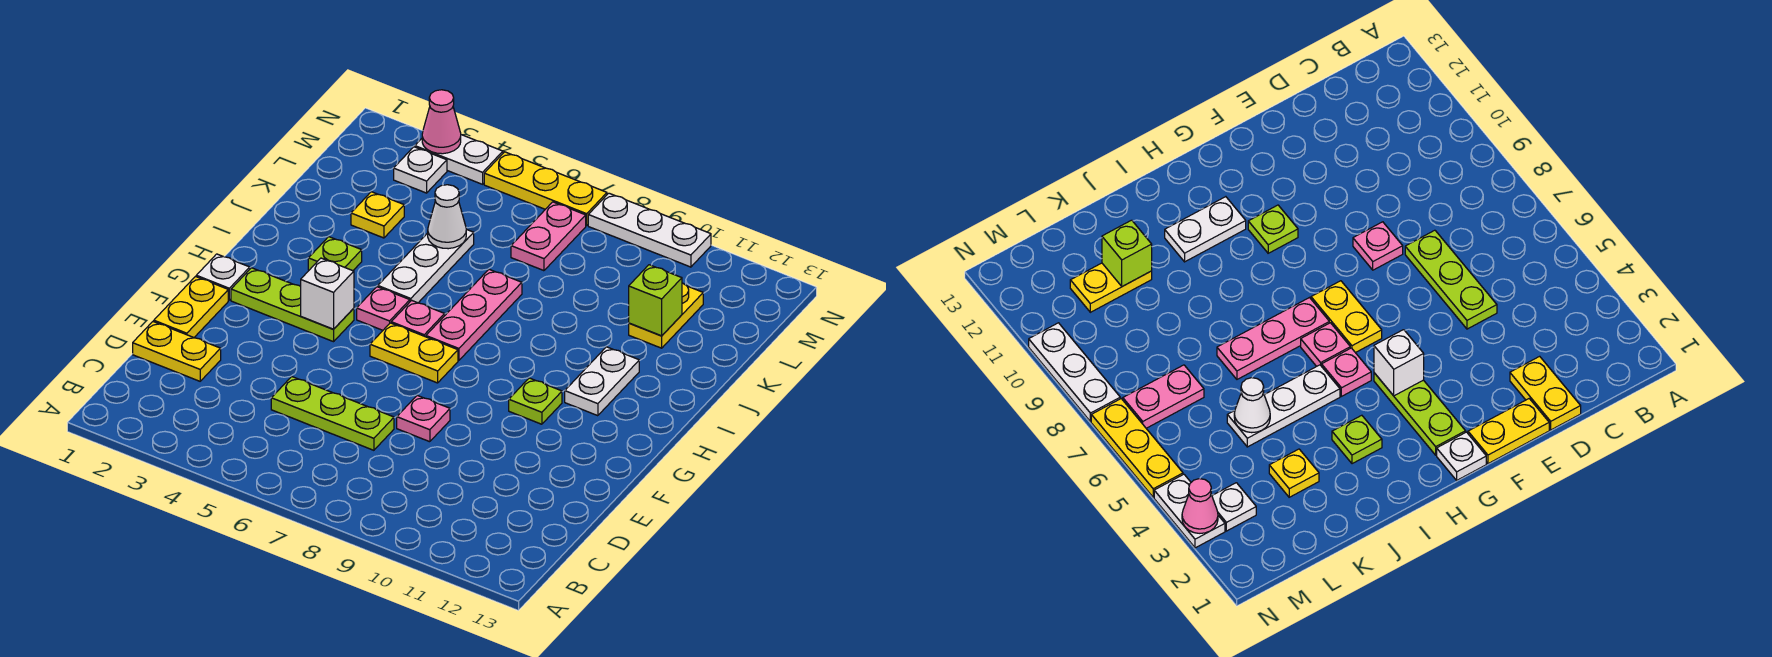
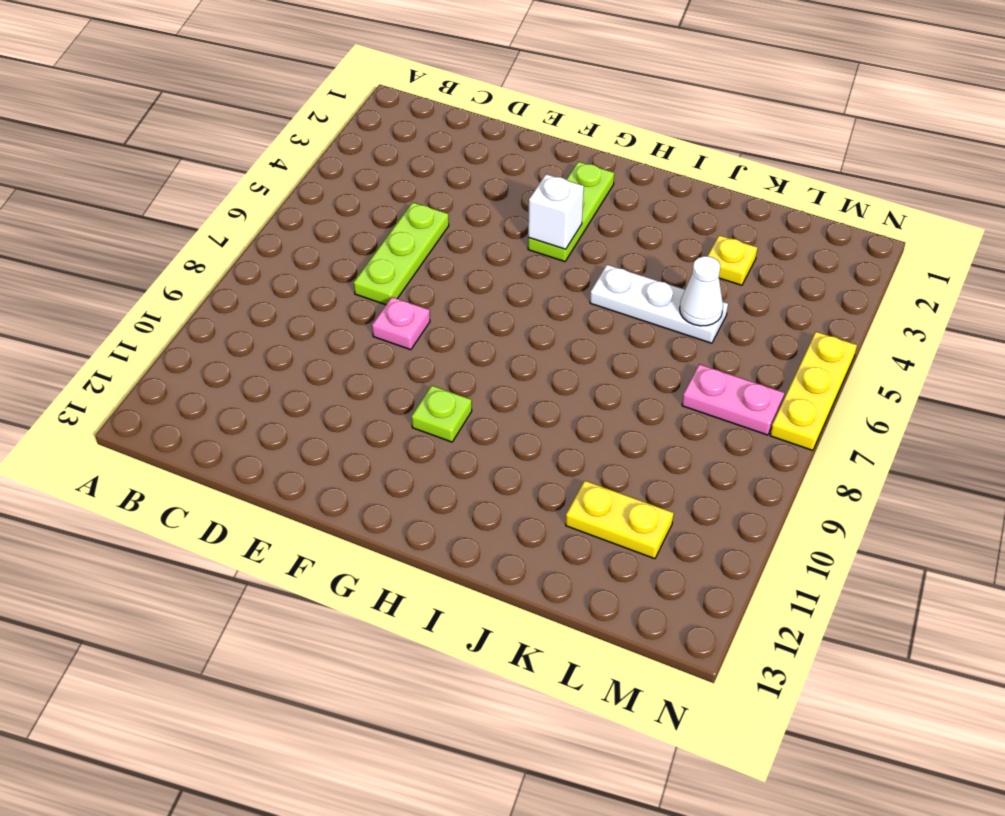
none -> yellow 1x2 plate [133,321,221,381]
none -> yellow 1x2 plate [154,277,228,337]
none -> white 1x1 plate [196,254,250,300]

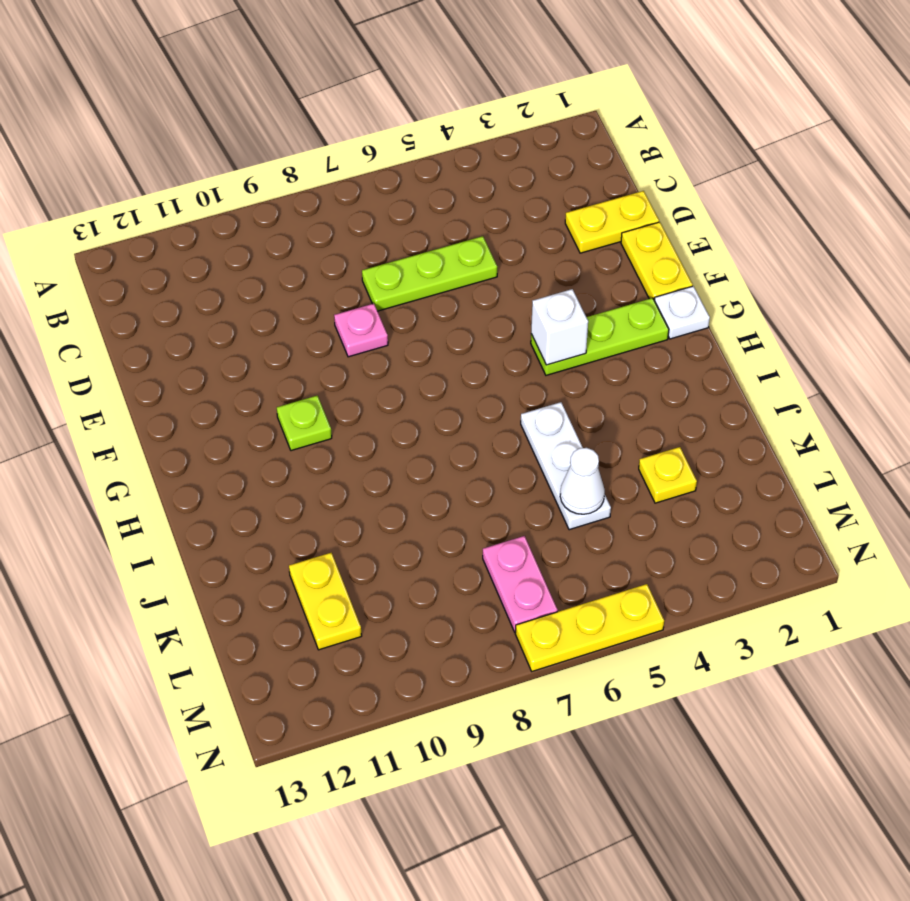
none -> yellow 1x2 plate [370,323,458,383]
none -> pink 1x1 plate [357,287,410,330]
none -> pink 1x1 plate [391,300,445,337]

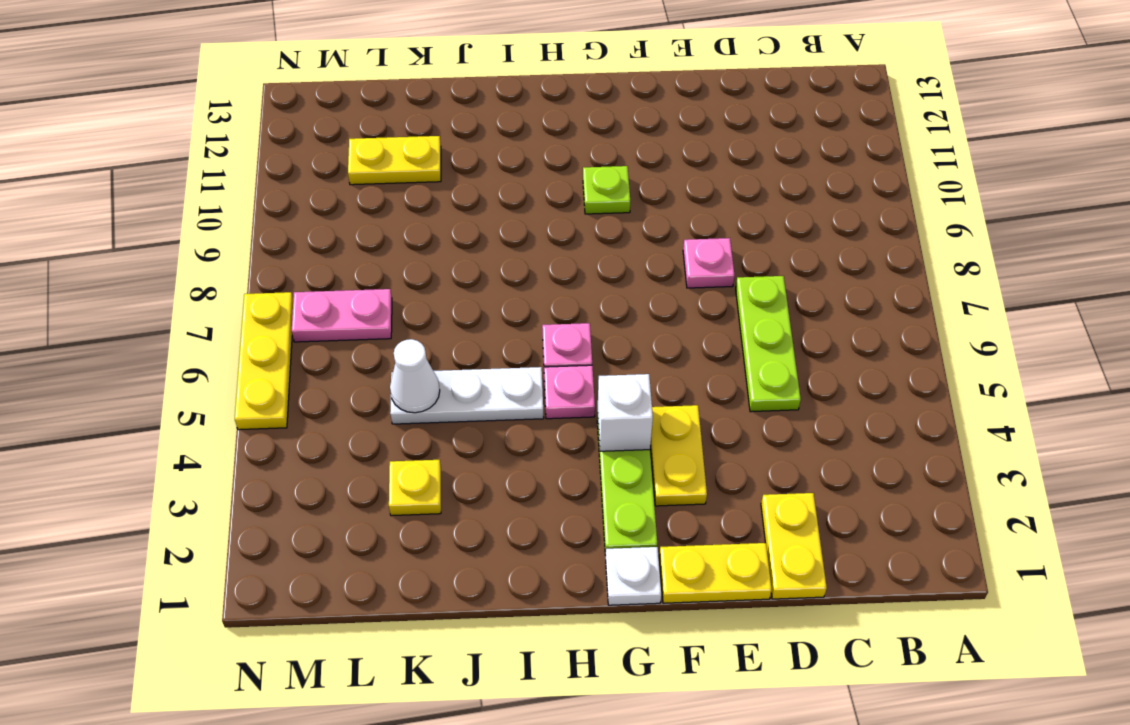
yellow 1x2 plate [651,405,707,506] -> yellow 1x2 plate moved to [370,323,458,383]
none -> pink 1x3 plate [426,269,522,360]
none -> white 1x2 plate [565,347,639,416]
none -> lime 1x1 plate [308,237,362,271]

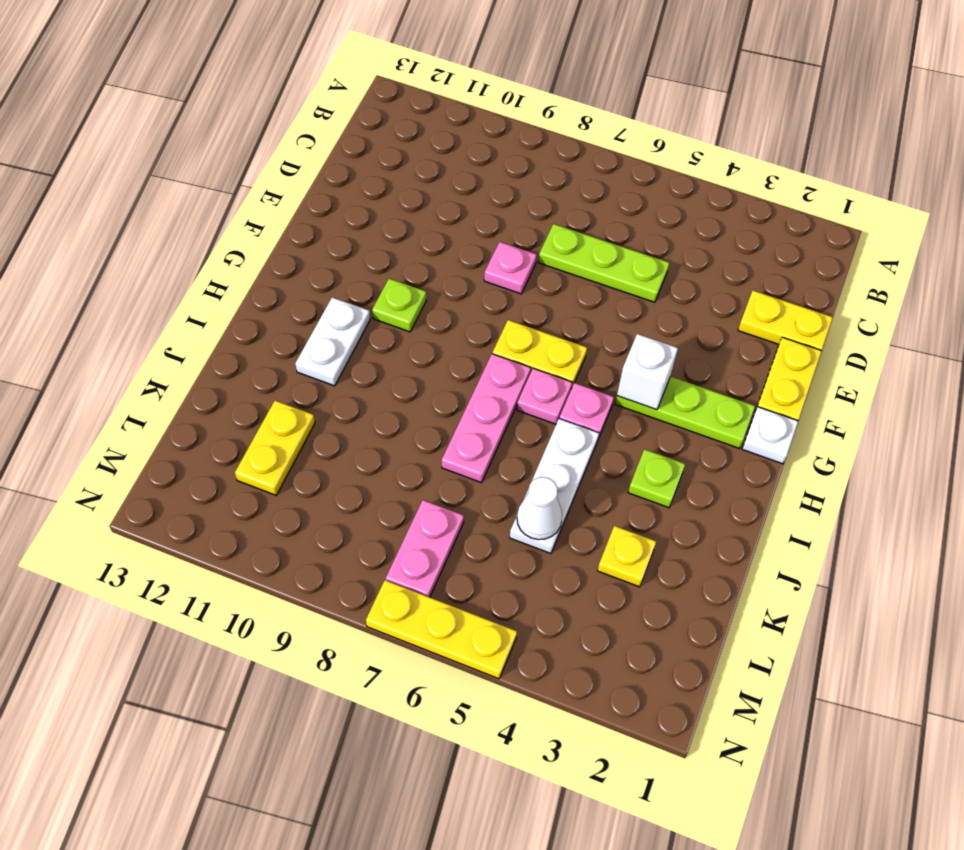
none -> white 1x1 plate [394,147,447,193]
none -> white 1x2 plate [415,135,503,184]
none -> white 1x3 plate [588,193,711,267]

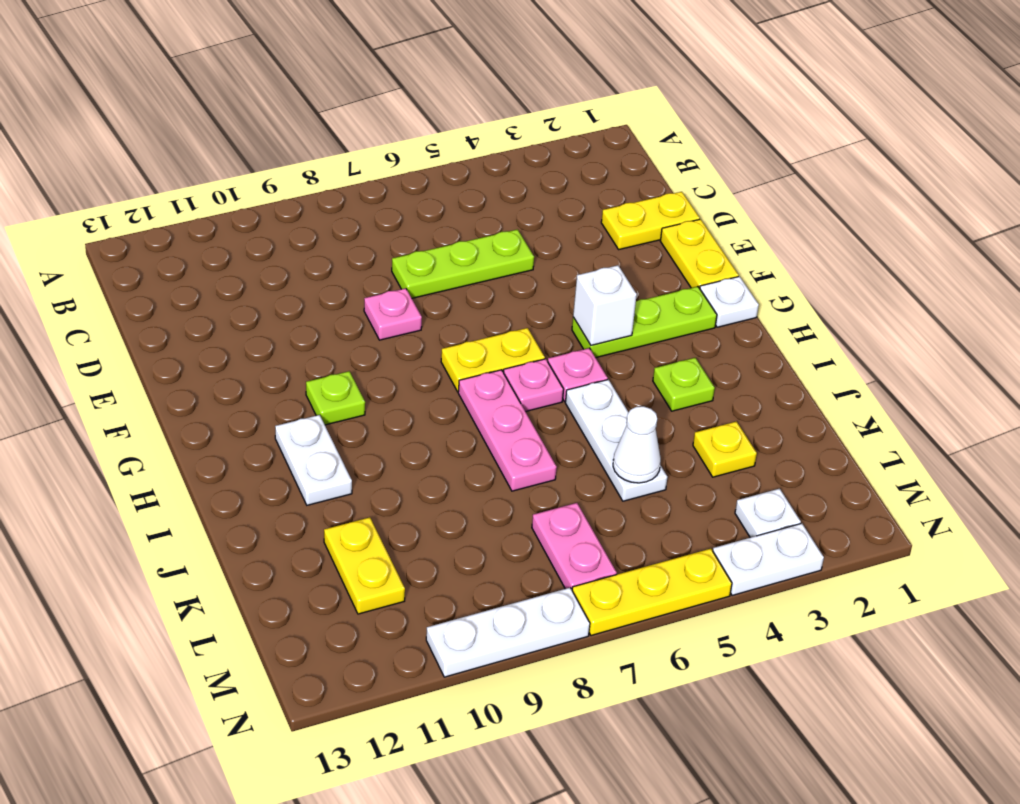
none -> lime 1x1 brick [629,265,682,336]
none -> pink 1x1 cone [422,90,461,154]

